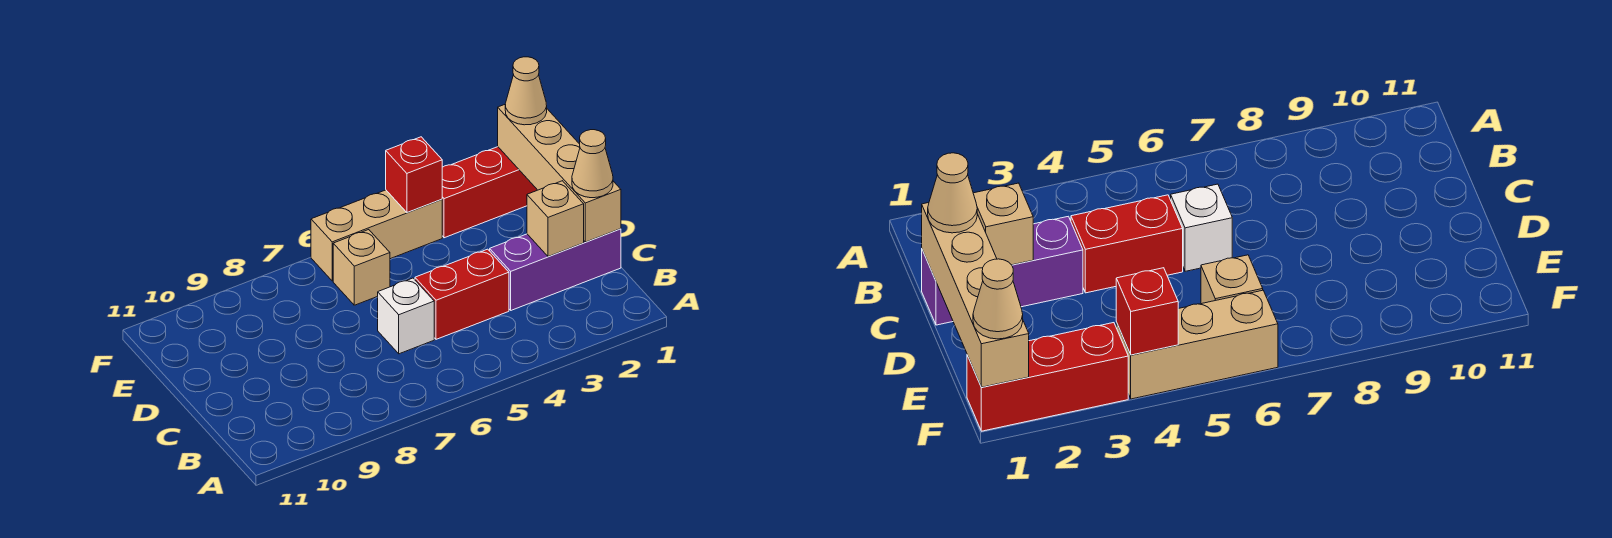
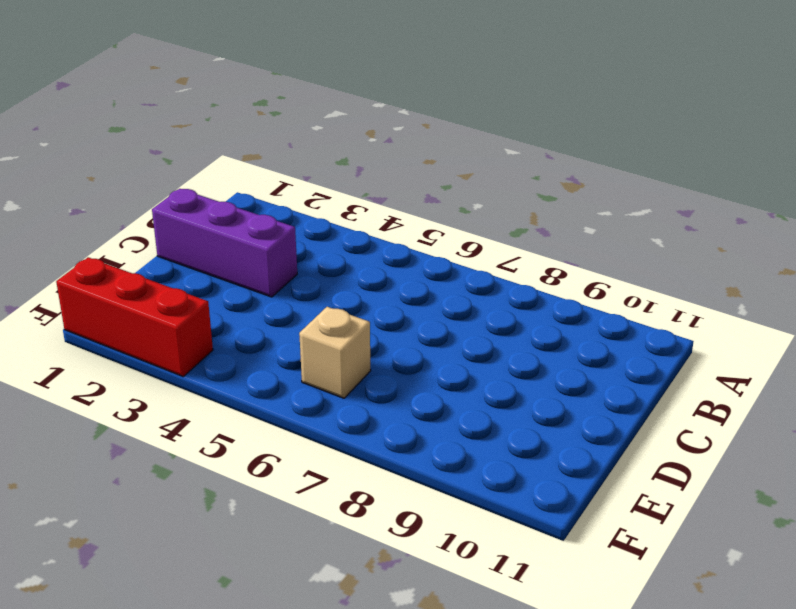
none -> red 1x2 brick [415,249,509,339]
none -> white 1x1 brick [378,278,434,354]

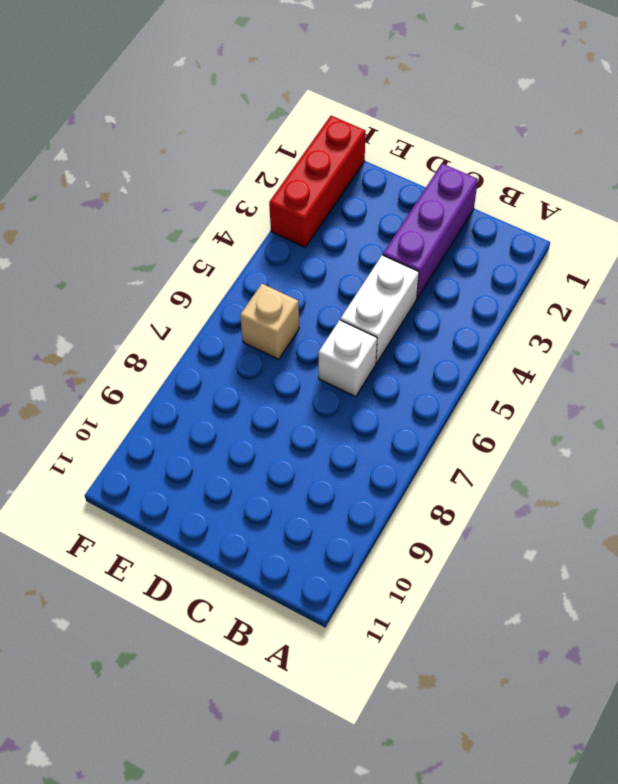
white 1x2 brick [340,255,419,363] -> red 1x2 brick [415,249,509,339]
none -> tan 1x3 brick [311,190,442,281]
none -> tan 1x4 brick [498,105,621,242]

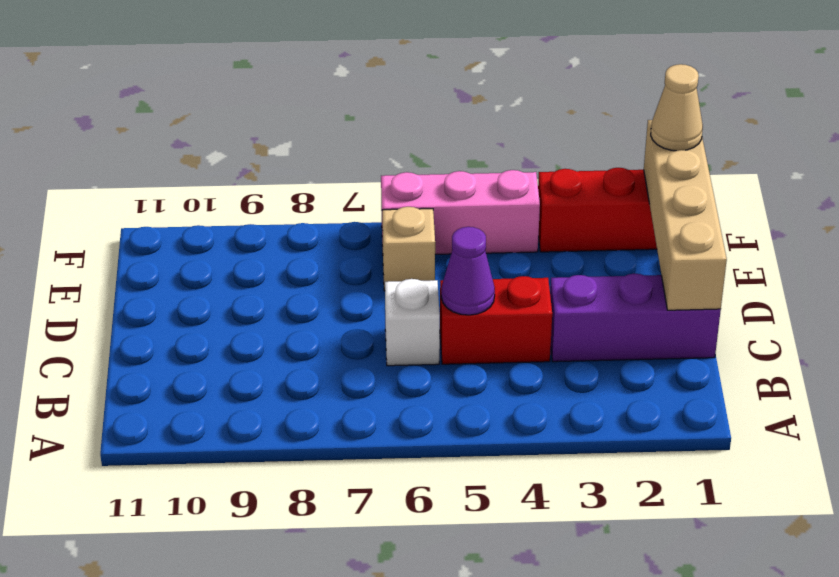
purple 1x1 cone [441,227,495,315] -> none
pink 1x3 brick [381,170,540,254] -> tan 1x3 brick [311,190,442,281]
none -> tan 1x1 brick [527,181,584,257]
none -> red 1x1 brick [386,137,442,212]

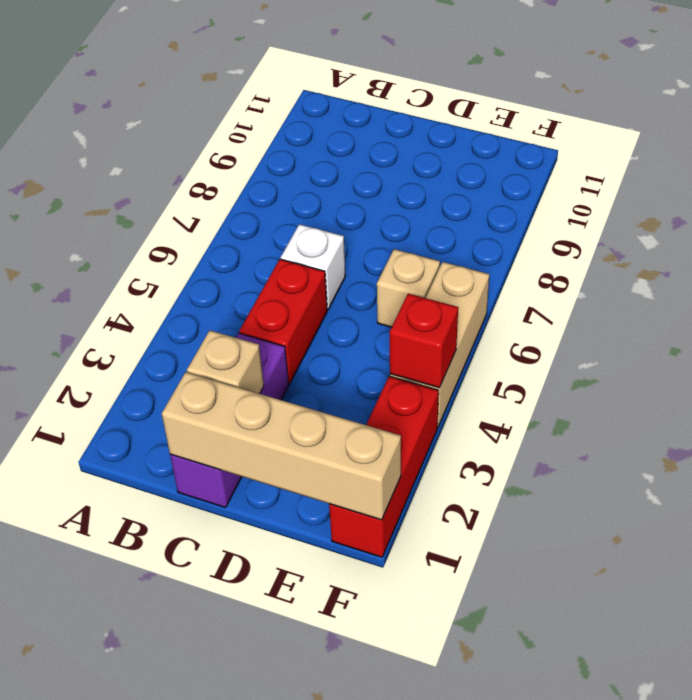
none -> tan 1x1 cone [572,130,613,198]
none -> tan 1x1 cone [505,57,547,125]

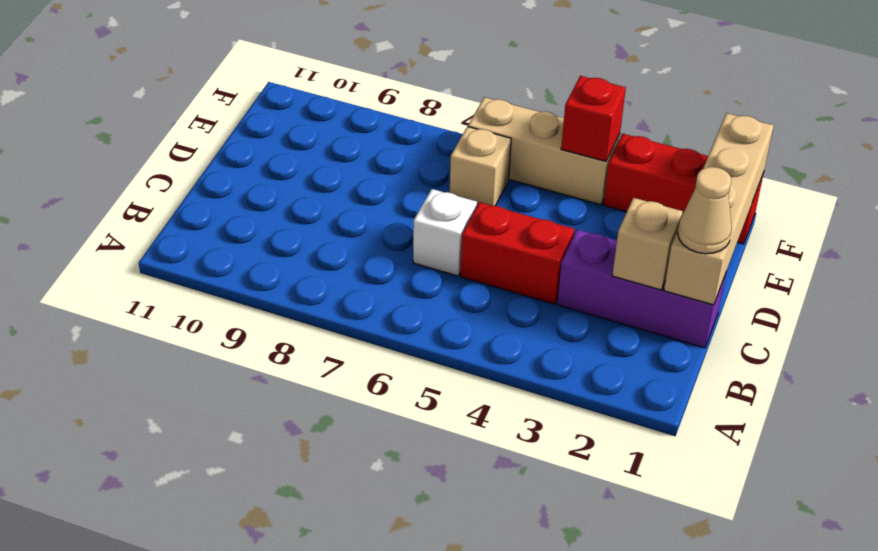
none -> tan 1x1 cone [505,57,547,125]

